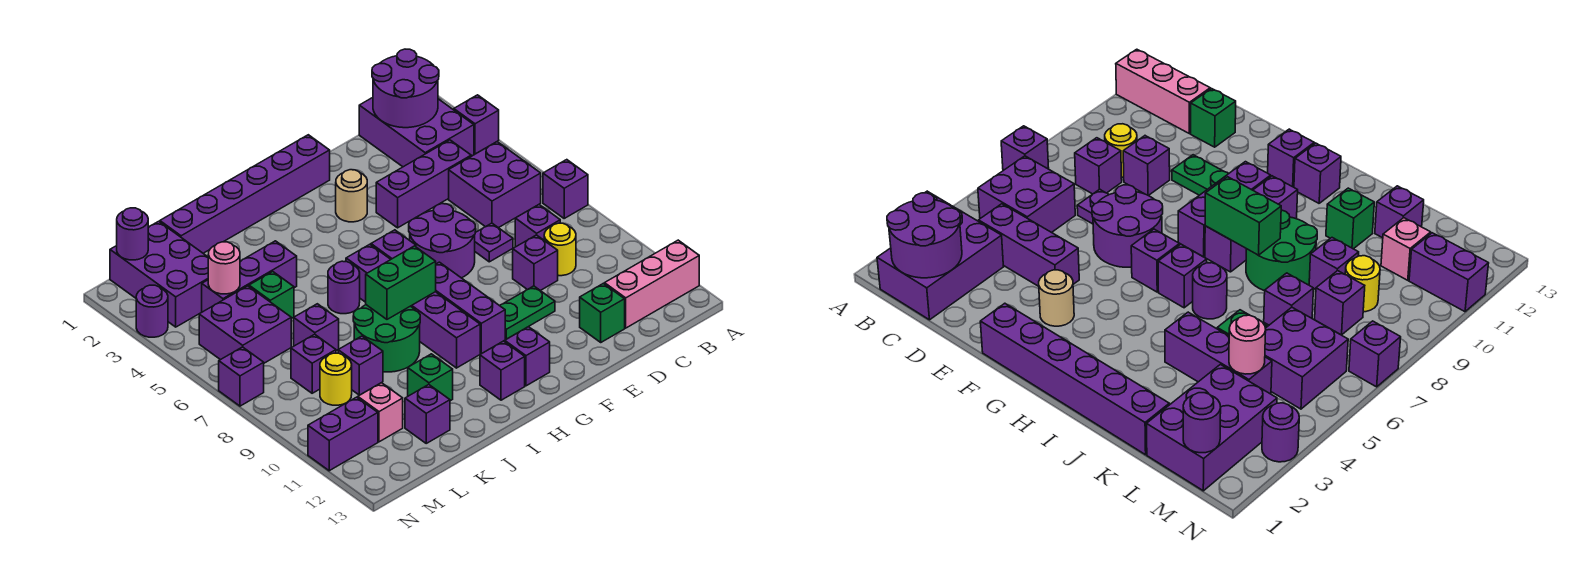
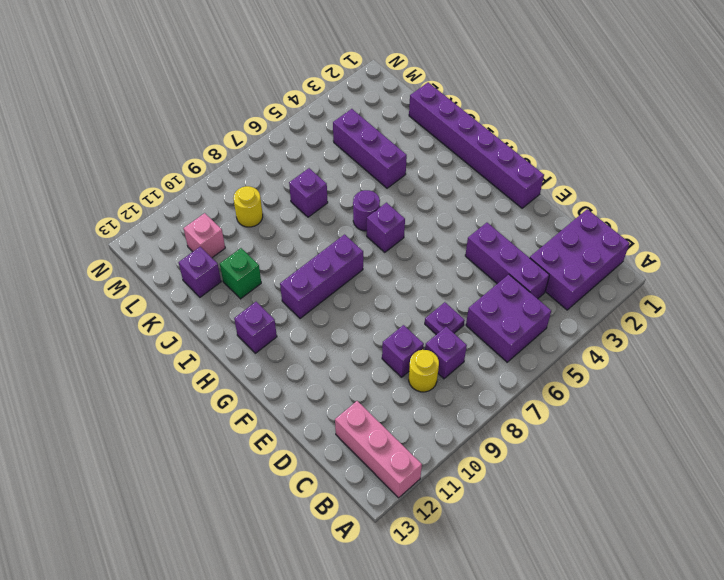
none -> purple 1x1 brick [454,95,499,154]
none -> purple 1x1 brick [543,160,588,218]
none -> green 1x1 brick [580,283,625,342]
none -> purple 2x2 round brick [409,204,476,278]

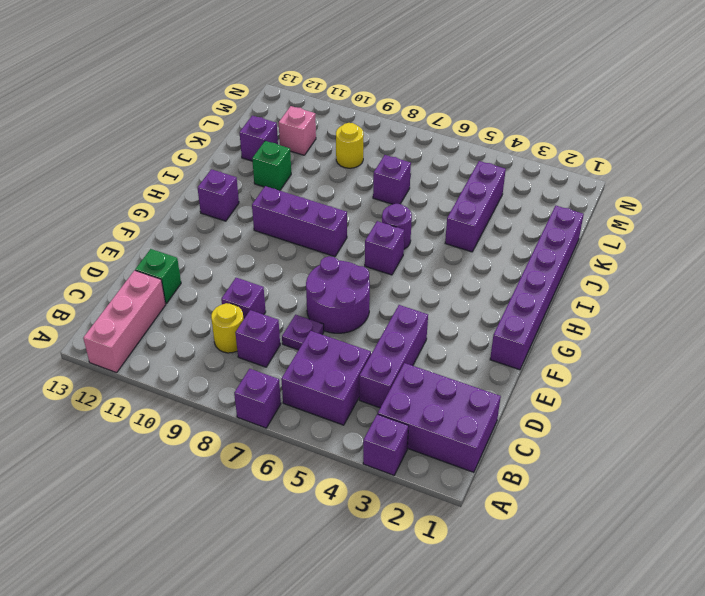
none -> green 1x2 plate [500,286,555,339]
none -> tan 1x1 round brick [336,170,367,222]
none -> purple 1x1 brick [371,230,416,259]
none -> purple 1x3 brick [436,262,505,354]

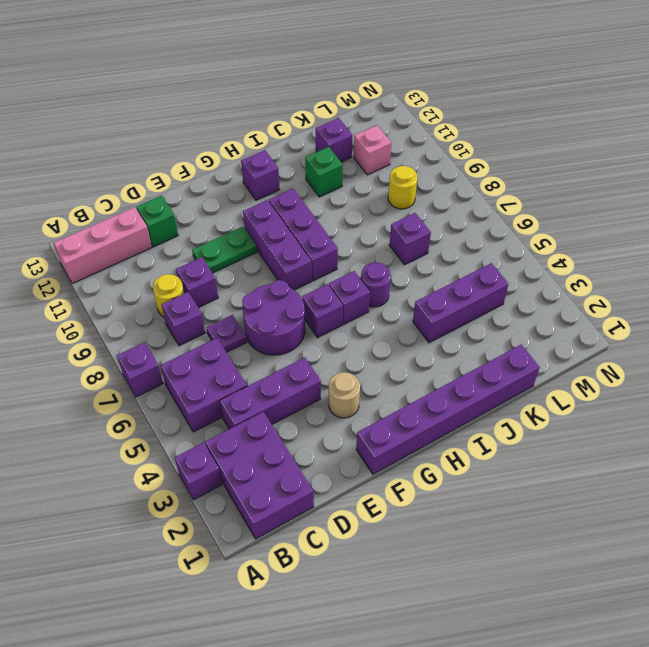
none -> purple 1x1 brick [505,327,550,386]
none -> green 2x2 round brick [353,305,420,372]
none -> green 1x1 brick [249,272,294,318]
none -> purple 1x1 brick [338,336,383,395]

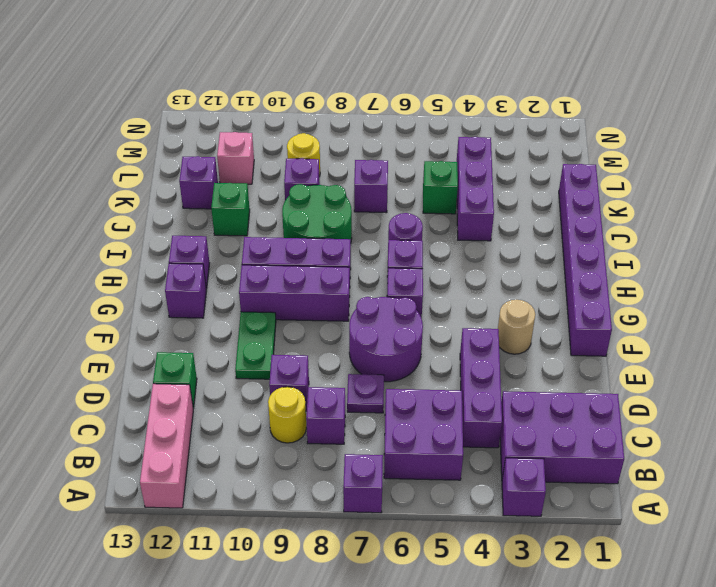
none -> purple 2x3 brick [110,221,208,327]
none -> purple 2x2 brick [199,286,291,363]
none -> purple 1x1 brick [291,334,336,393]
none -> purple 1x2 brick [308,397,378,471]

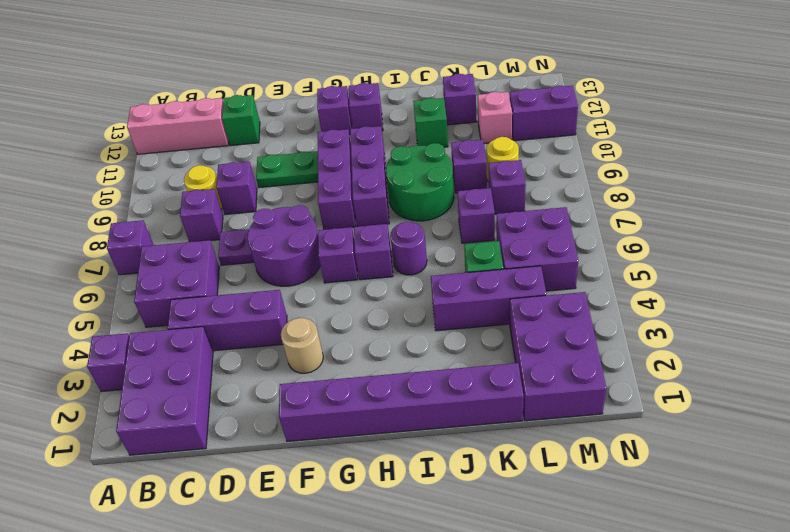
none -> purple 1x1 round brick [136,285,168,337]
none -> purple 1x1 brick [219,347,264,406]
none -> purple 2x2 round brick [372,49,439,128]
none -> green 1x2 brick [366,246,436,319]

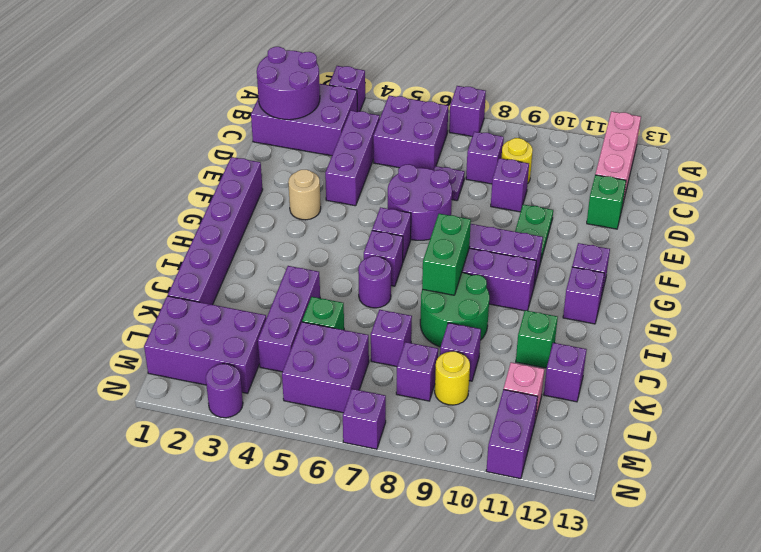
none -> pink 1x1 round brick [208,242,240,294]
none -> purple 1x1 round brick [117,208,148,260]

